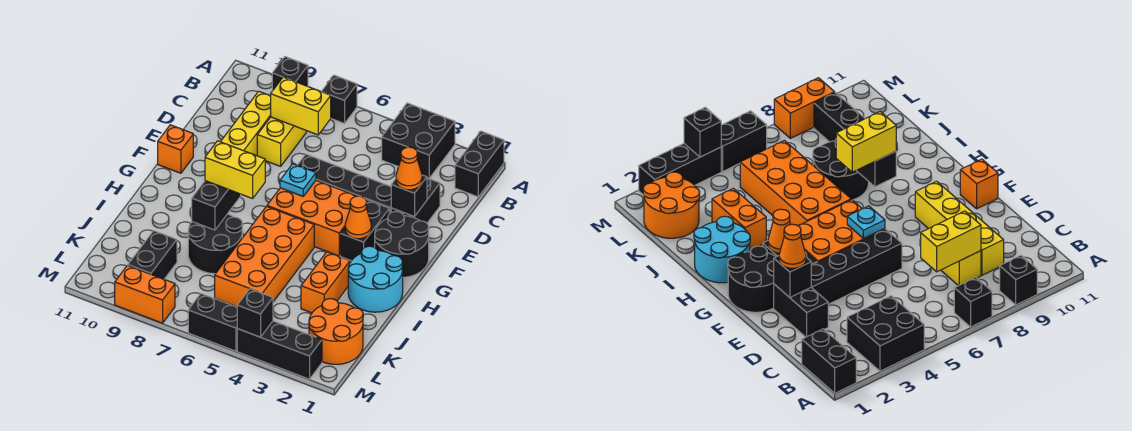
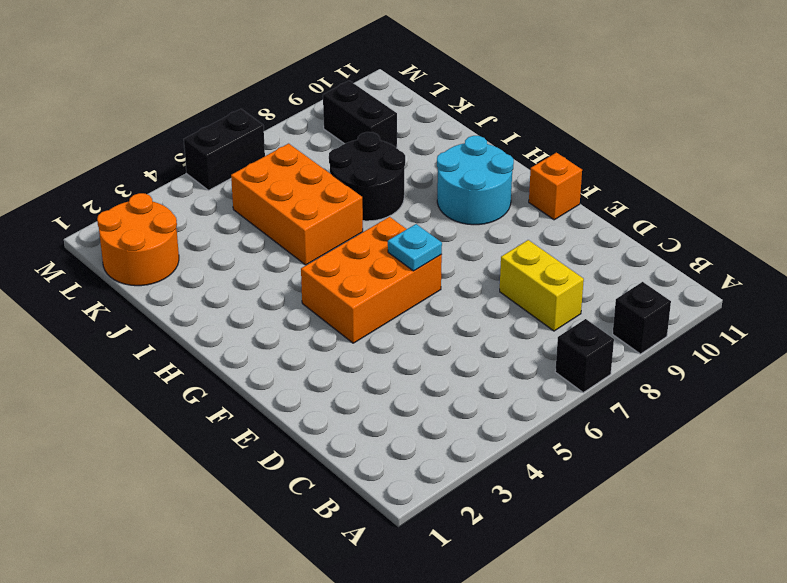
cyan 2x2 round brick [437,136,514,225] -> cyan 2x2 round brick moved to [348,246,403,312]
orange 2x3 brick [231,144,363,265] -> orange 2x4 brick [215,206,314,307]
none -> black 1x2 brick [455,131,504,197]
none -> black 2x2 brick [382,103,455,178]
none -> yellow 1x4 brick [221,91,271,156]

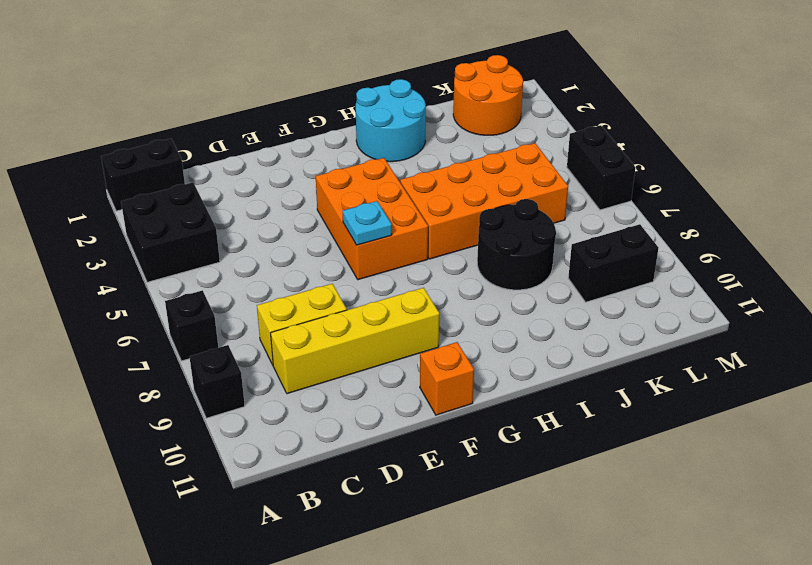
none -> black 1x2 brick [391,178,440,223]
none -> black 1x4 brick [298,154,391,214]
none -> black 2x2 round brick [375,211,429,277]

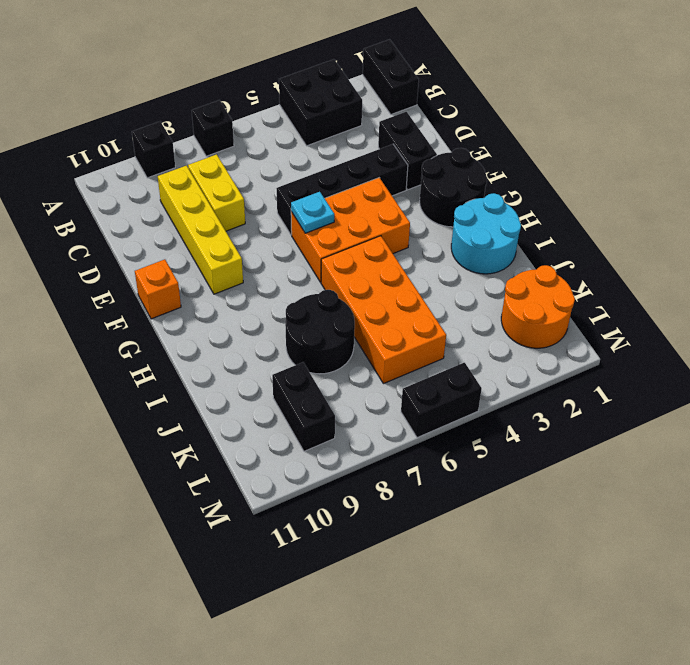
none -> black 1x2 brick [340,200,389,261]
none -> orange 1x2 brick [301,252,350,313]
none -> black 1x3 brick [237,321,322,379]

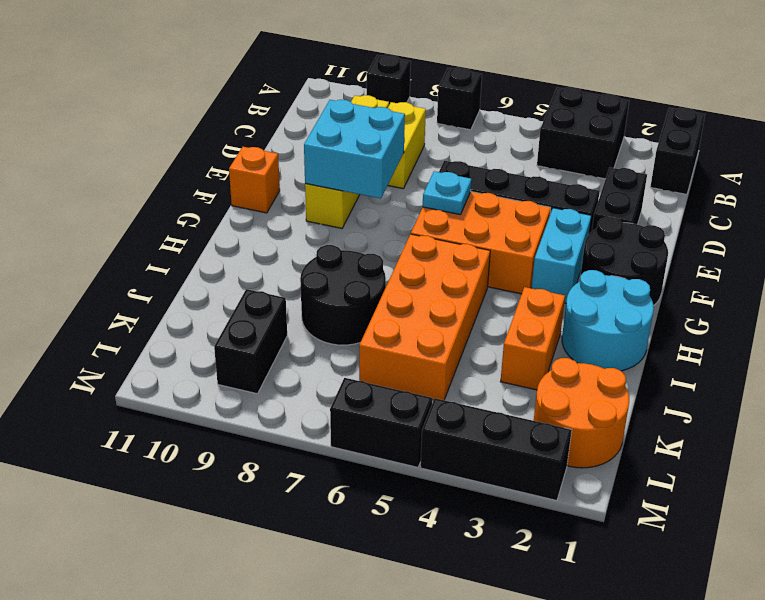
cyan 2x2 brick [304,100,405,199] -> none
cyan 1x2 brick [532,208,592,303] -> black 1x2 brick [340,200,389,261]
none -> orange 1x2 brick [115,266,175,323]
none -> yellow 1x2 brick [271,77,331,135]
none -> black 1x1 brick [391,175,427,217]

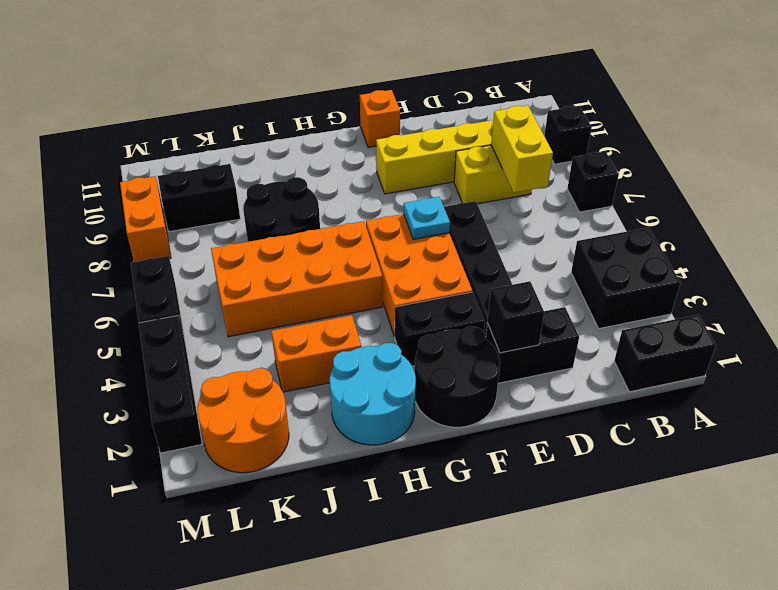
none -> orange 1x1 cone [345,196,371,239]
none -> black 1x2 brick [192,181,241,230]
none -> black 1x1 brick [237,289,273,337]

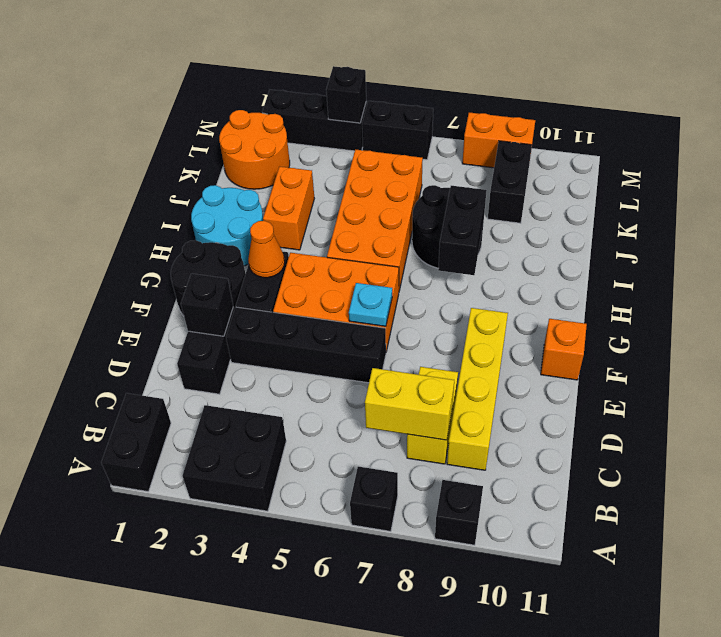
none -> orange 1x1 cone [396,147,422,190]
none -> yellow 1x2 brick [205,141,265,199]

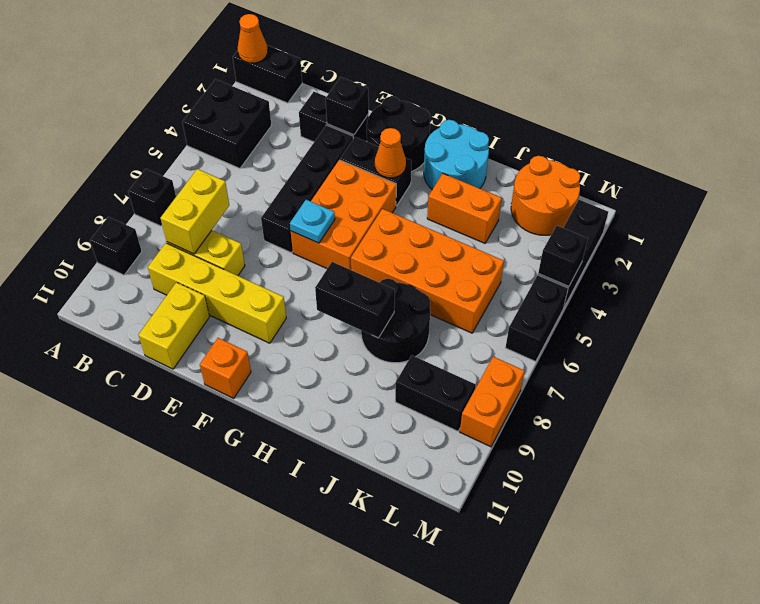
orange 1x1 cone [238,14,268,63] -> orange 1x1 cone moved to [396,147,422,190]
yellow 1x2 brick [138,282,209,369] -> yellow 1x2 brick moved to [205,141,265,199]

